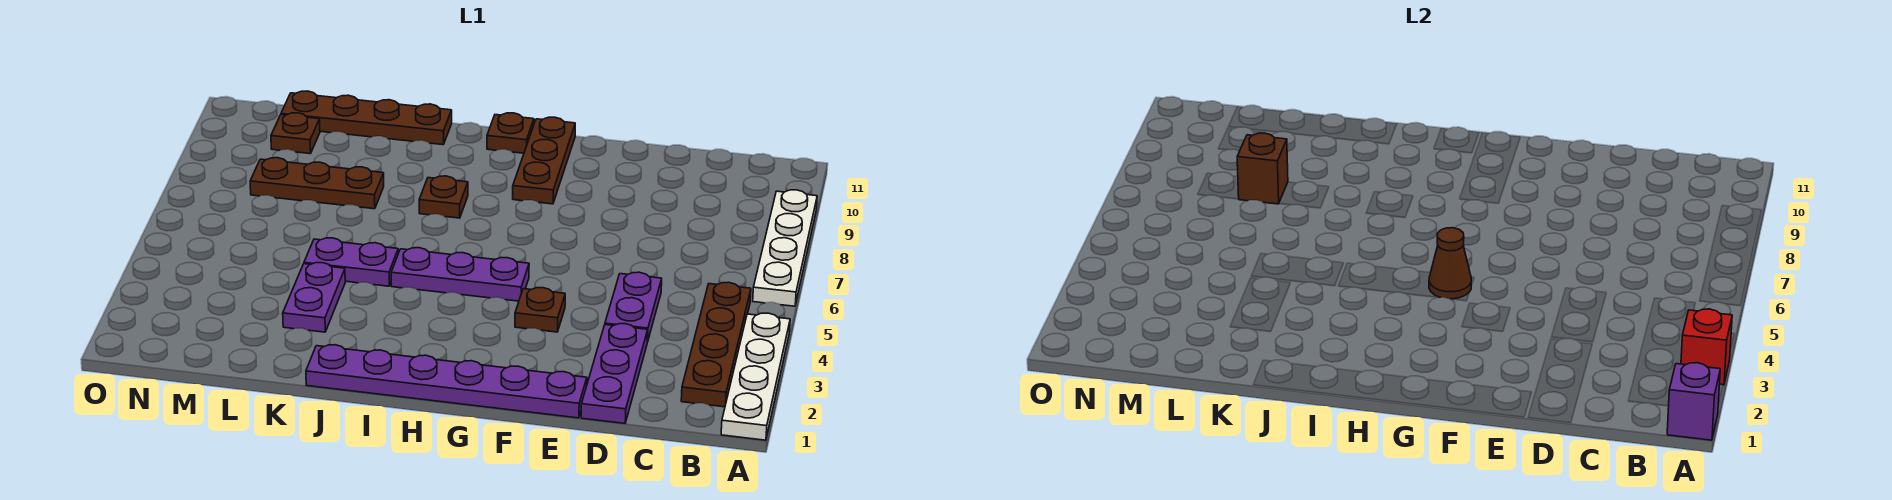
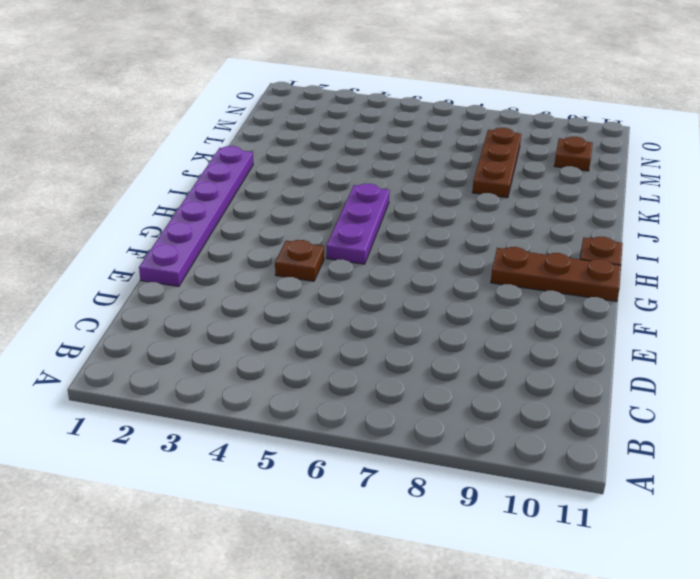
none -> white 1x4 plate [721,313,790,440]
none -> white 1x4 plate [753,190,817,306]
none -> brown 1x4 plate [681,282,751,407]

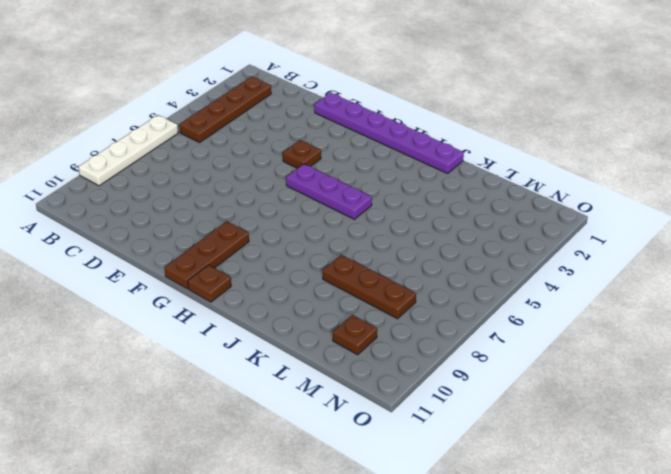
none -> white 1x4 plate [721,313,790,440]
none -> purple 1x3 plate [581,324,648,423]
none -> purple 1x2 plate [605,272,662,342]

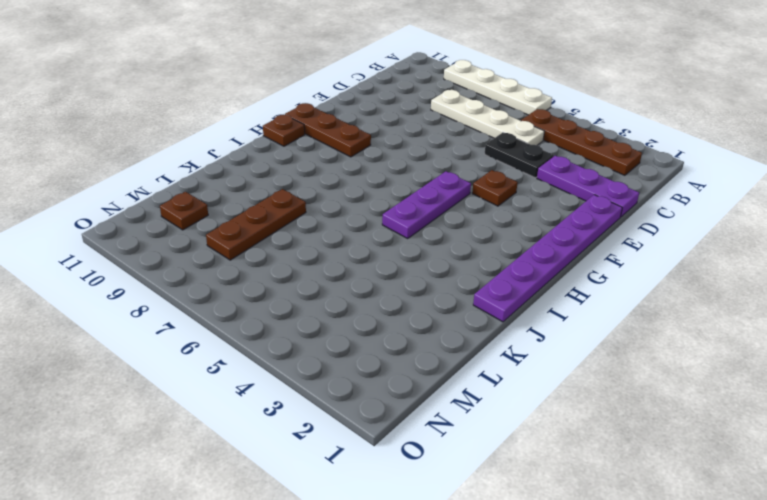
white 1x4 plate [431,90,545,145] -> white 1x4 plate moved to [721,313,790,440]
black 1x2 plate [485,133,554,178] -> purple 1x2 plate [605,272,662,342]
none -> brown 1x1 plate [419,176,468,218]
none -> purple 1x2 plate [304,238,398,286]
none -> brown 1x4 plate [281,91,452,145]

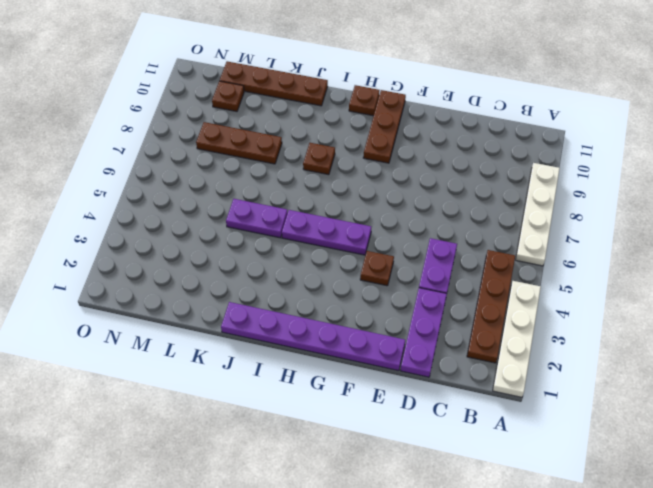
none -> purple 1x2 plate [283,263,345,332]
none -> purple 1x1 brick [1667,363,1720,440]
none -> red 1x1 brick [1681,309,1732,385]

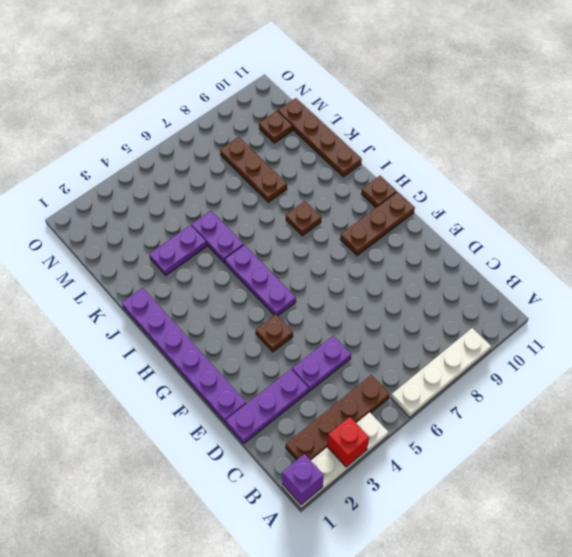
none -> brown 1x1 cone [1429,228,1471,299]
none -> brown 1x1 brick [1237,133,1288,204]

